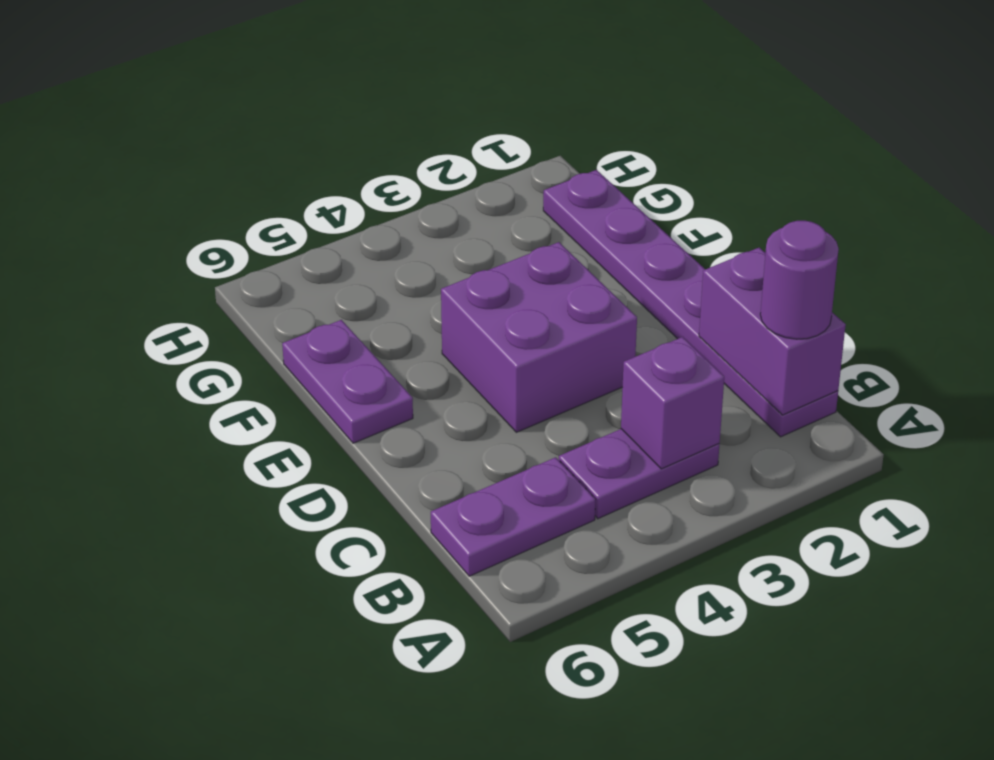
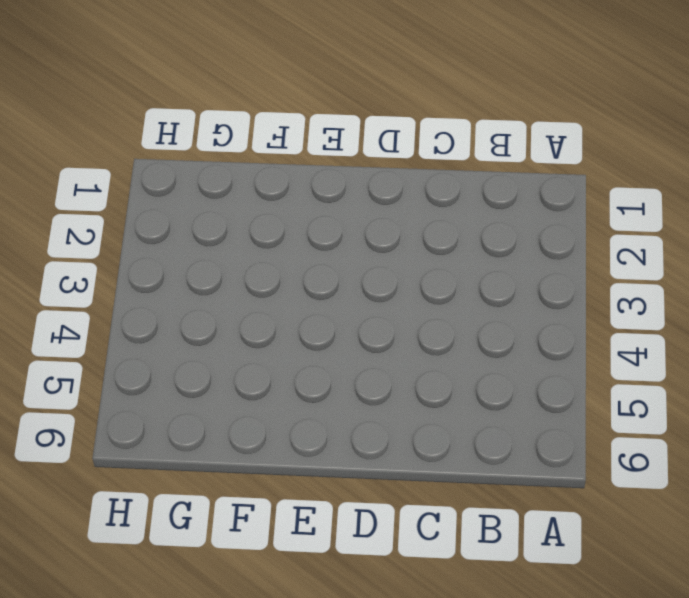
none -> purple 1x6 plate [543,170,838,437]
none -> purple 1x2 plate [559,429,720,519]

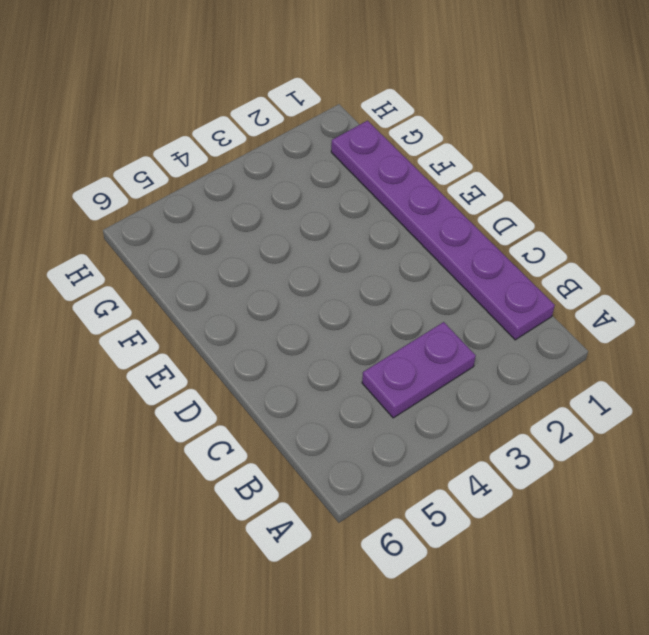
none -> purple 1x2 plate [431,457,595,576]
none -> purple 2x2 brick [441,242,637,432]

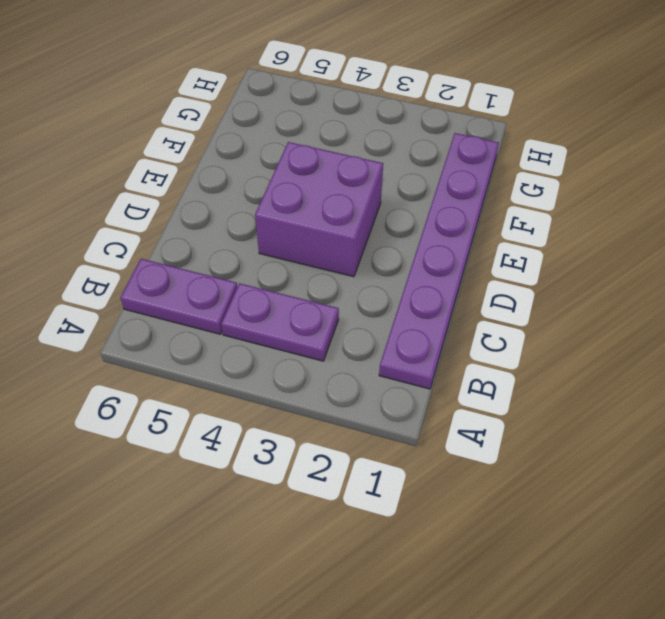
none -> purple 1x2 plate [282,320,413,443]
none -> purple 1x2 brick [699,248,846,415]

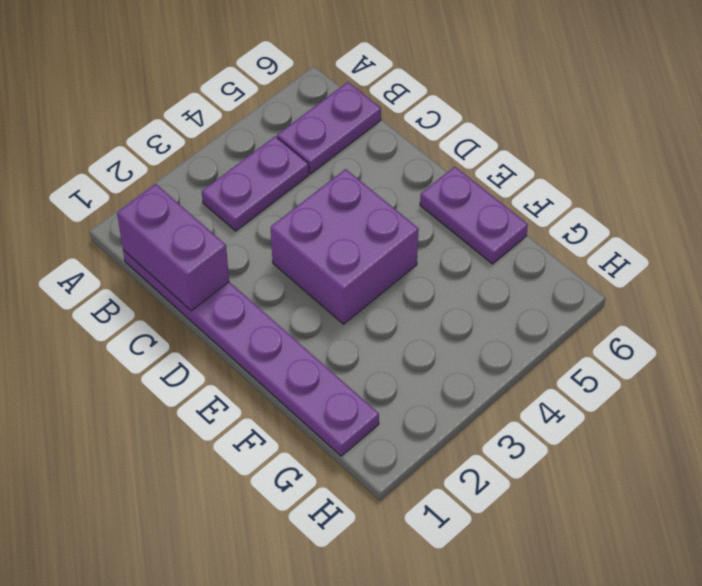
none -> purple 1x1 brick [621,337,724,469]
none -> purple 1x1 round brick [760,221,839,339]

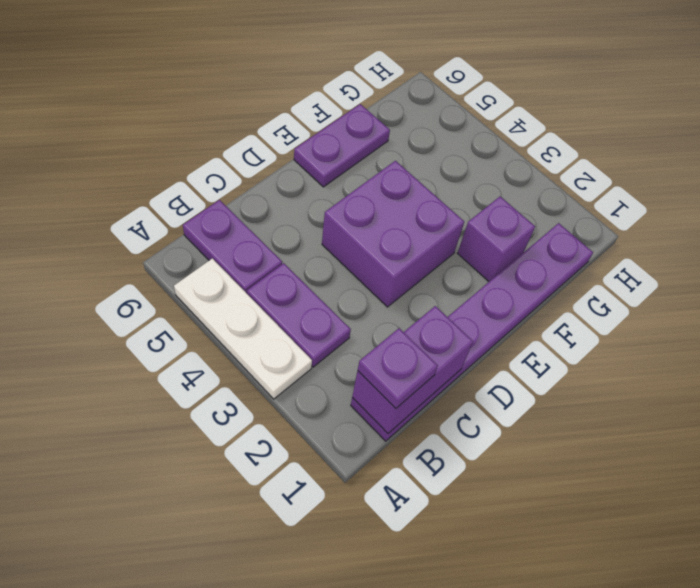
white 1x3 plate [174,258,312,399] -> none
purple 1x1 plate [358,328,438,408] -> purple 1x1 round brick [760,221,839,339]
purple 1x1 brick [457,197,535,281] -> purple 1x1 brick moved to [621,337,724,469]

